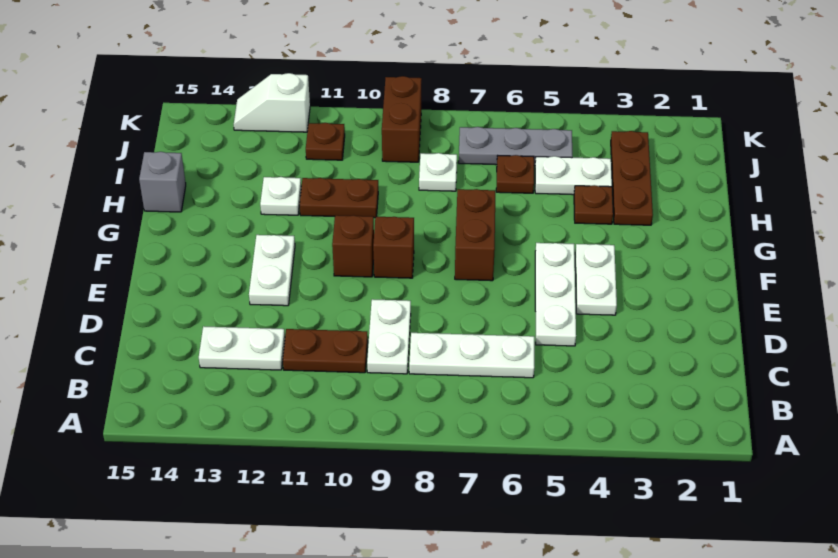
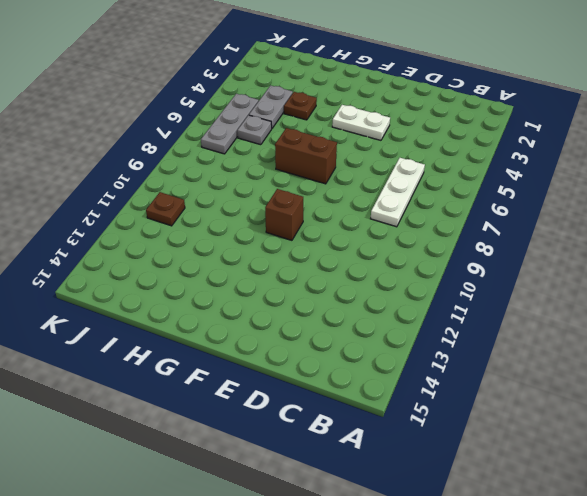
grey 1x2 plate [249,85,293,128] -> white 1x2 plate [535,156,612,195]
grey 1x1 plate [237,115,272,145] -> brown 1x1 plate [496,155,534,193]
none -> white 1x2 plate [367,299,411,374]
none -> brown 1x2 plate [283,329,368,373]
none -> white 1x2 plate [199,326,285,370]

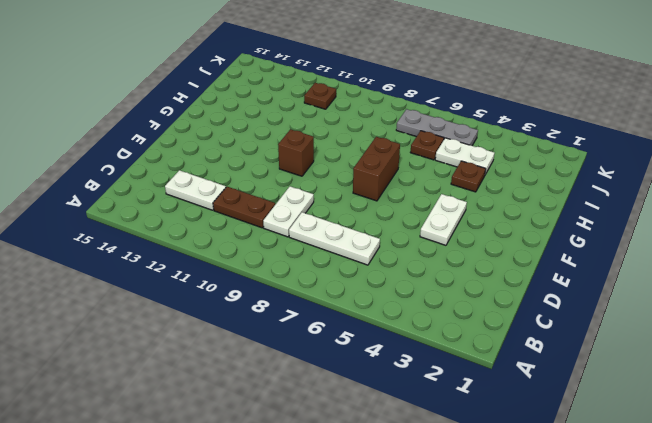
none -> white 1x3 plate [535,243,576,346]
none -> white 1x2 plate [249,235,295,306]
none -> brown 1x1 brick [373,217,414,278]

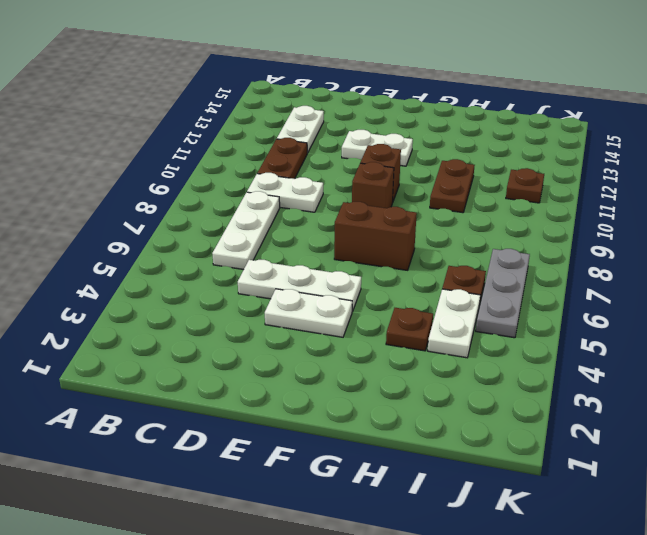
none -> brown 1x3 plate [611,131,653,225]
none -> white 1x1 plate [260,177,301,215]
none -> grey 1x1 brick [139,152,186,212]

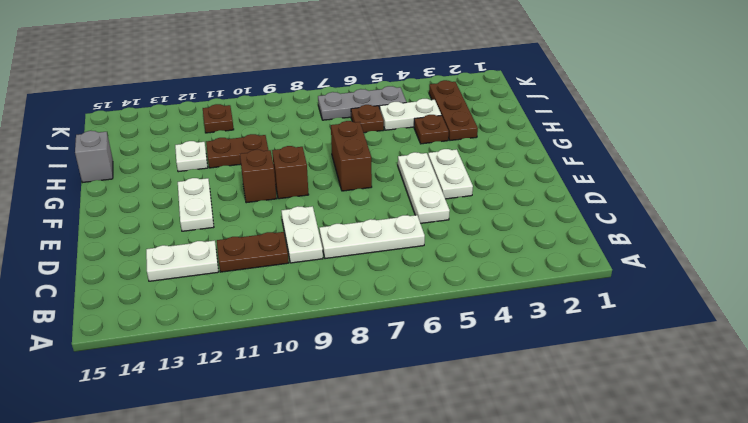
none -> white 1x1 plate [419,153,457,191]
none -> brown 1x2 brick [382,76,422,162]
none -> white 1x2 slope [234,73,310,132]

